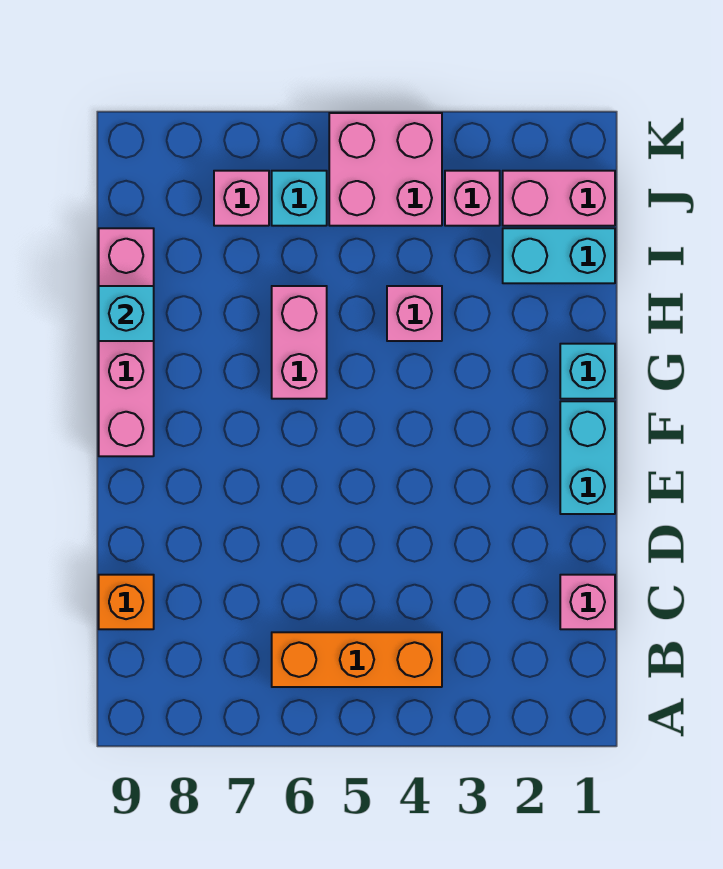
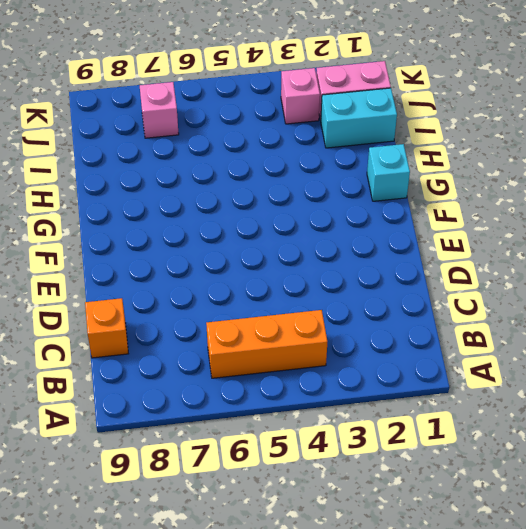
none -> pink 1x1 brick [560,575,615,629]
none -> cyan 1x2 brick [560,401,615,514]
none -> pink 1x4 brick [99,228,154,456]

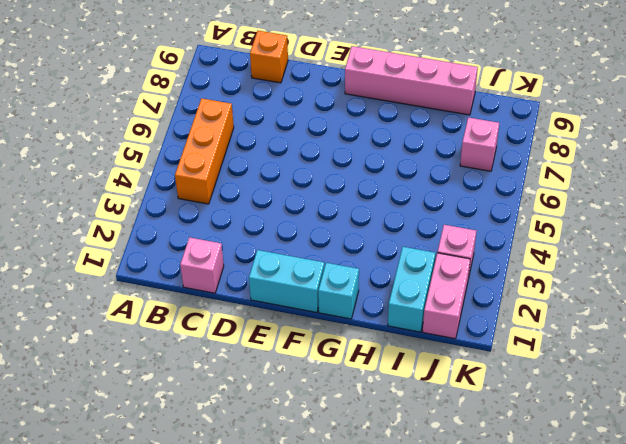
none -> pink 1x2 brick [272,286,327,399]
none -> pink 1x1 brick [387,286,442,341]
none -> pink 2x2 brick [329,113,442,226]

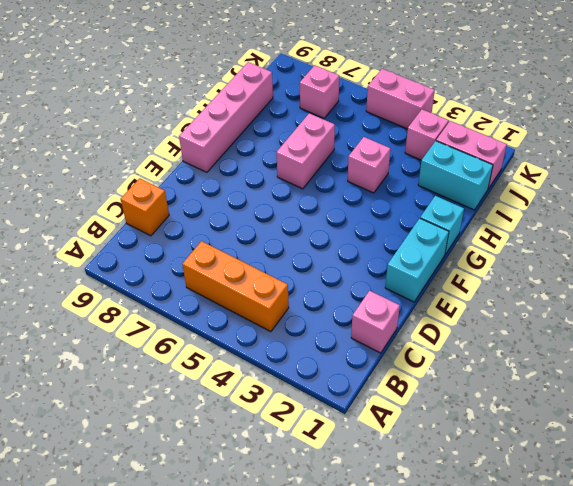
pink 1x2 brick [366,69,435,129] -> pink 2x2 brick [329,113,442,226]
none -> cyan 1x1 brick [272,171,327,226]
none -> cyan 1x1 brick [99,286,154,341]

